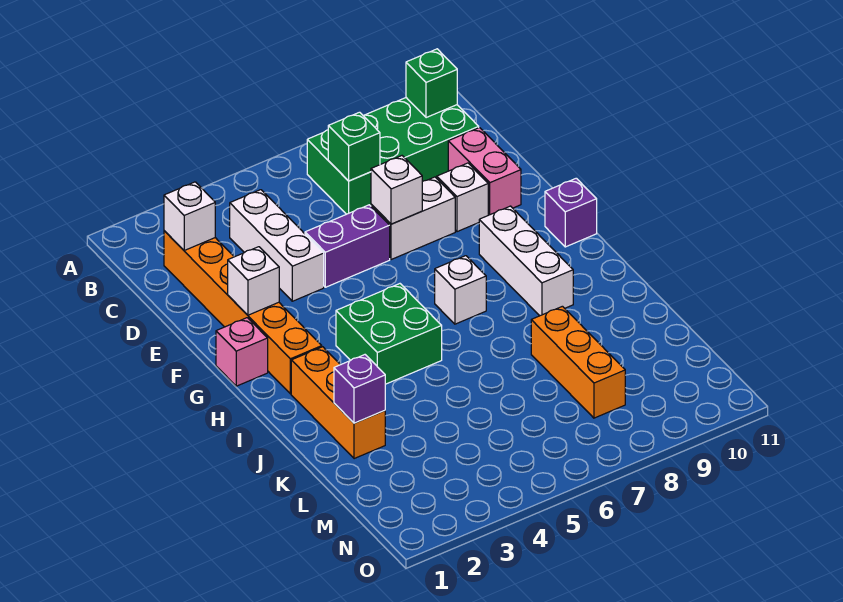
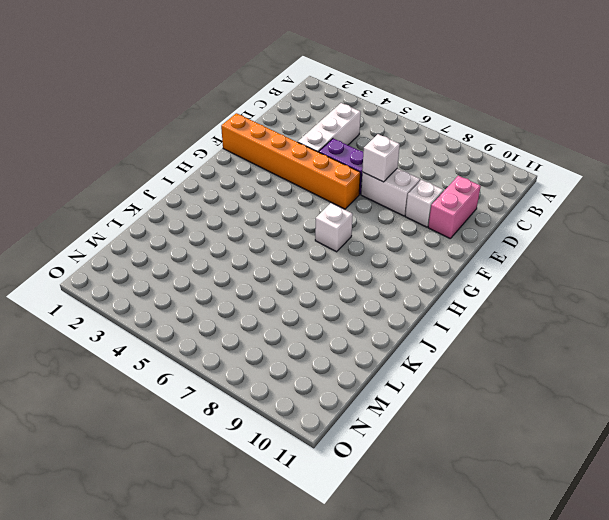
orange 1x6 brick [221,113,360,209] -> orange 1x6 brick turned to [164,231,322,394]
none -> green 2x4 brick [307,98,479,214]
none -> pink 1x1 brick [216,318,268,386]
none -> white 1x3 brick [479,206,573,316]

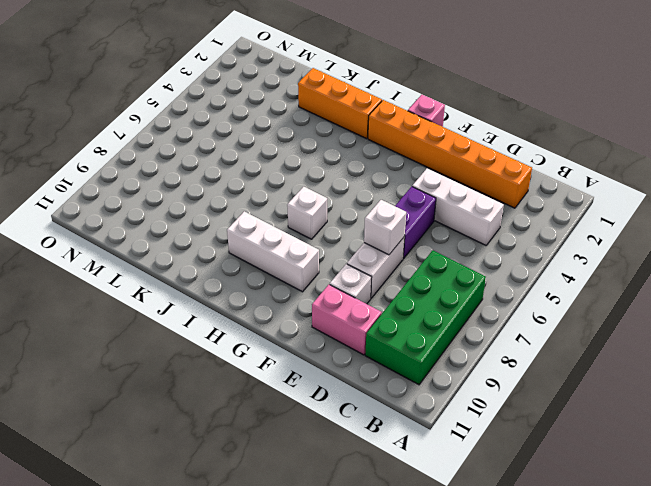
none -> purple 1x1 brick [545,178,597,247]
none -> green 2x2 brick [336,284,442,384]
none -> orange 1x3 brick [531,306,625,418]

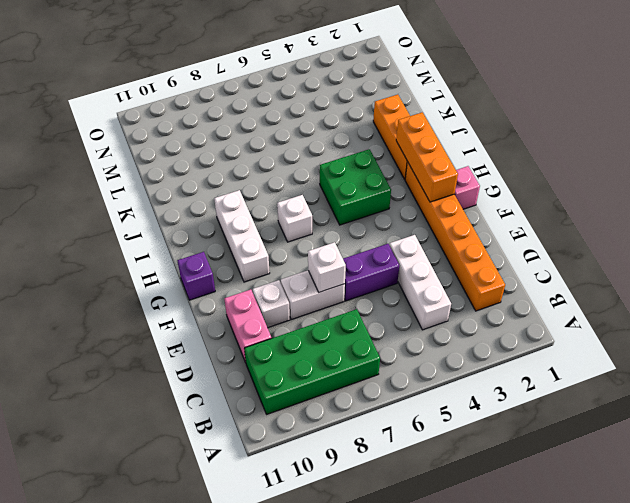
orange 1x3 brick [396,112,458,202] -> orange 1x3 brick moved to [531,306,625,418]
none -> green 1x1 brick [406,49,457,118]
none -> white 1x1 brick [164,182,215,250]
none -> green 1x1 brick [328,112,380,181]

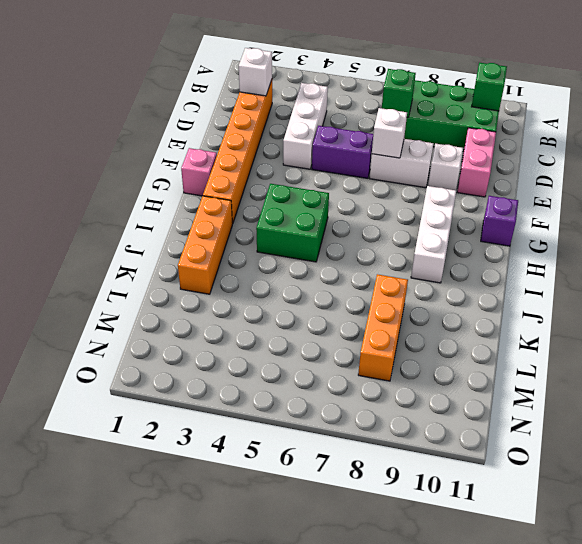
none -> white 1x1 brick [435,256,486,324]
none -> white 1x1 brick [228,247,279,315]
none -> purple 1x1 brick [334,355,385,423]

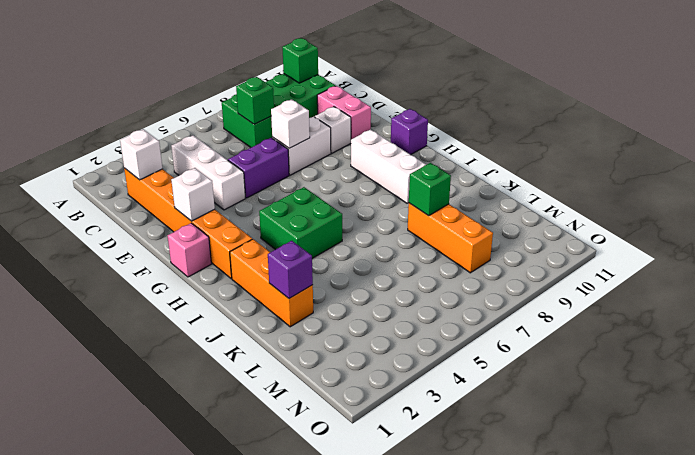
green 1x1 brick [409,163,451,216] -> none
none -> white 1x1 brick [435,256,486,324]

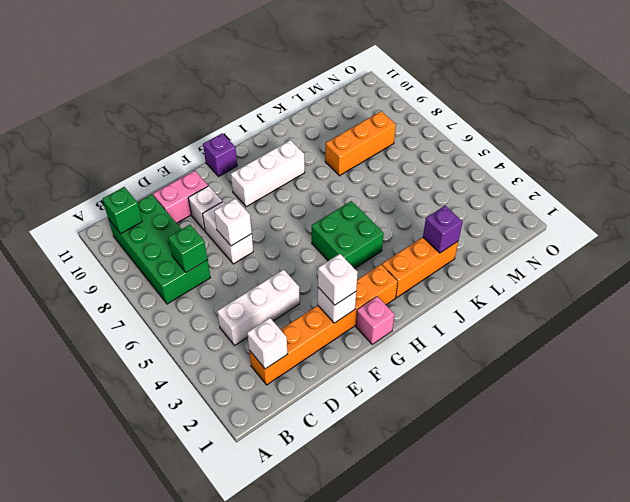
white 1x1 brick [318,254,358,305] -> white 1x1 brick moved to [435,256,486,324]
none -> purple 1x2 brick [305,205,390,287]

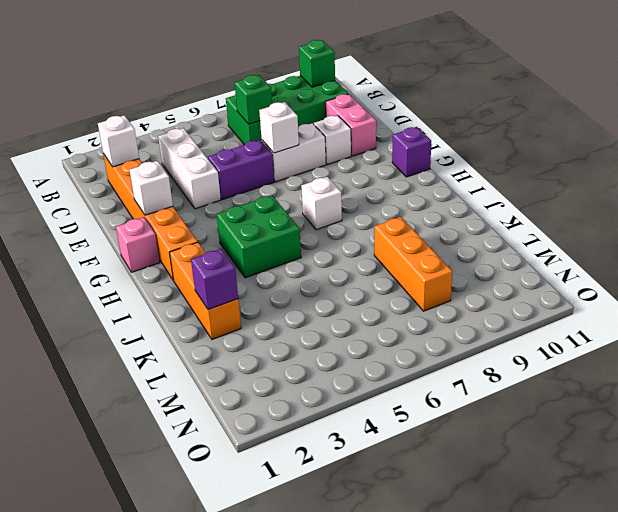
none -> white 1x3 brick [479,206,573,316]

